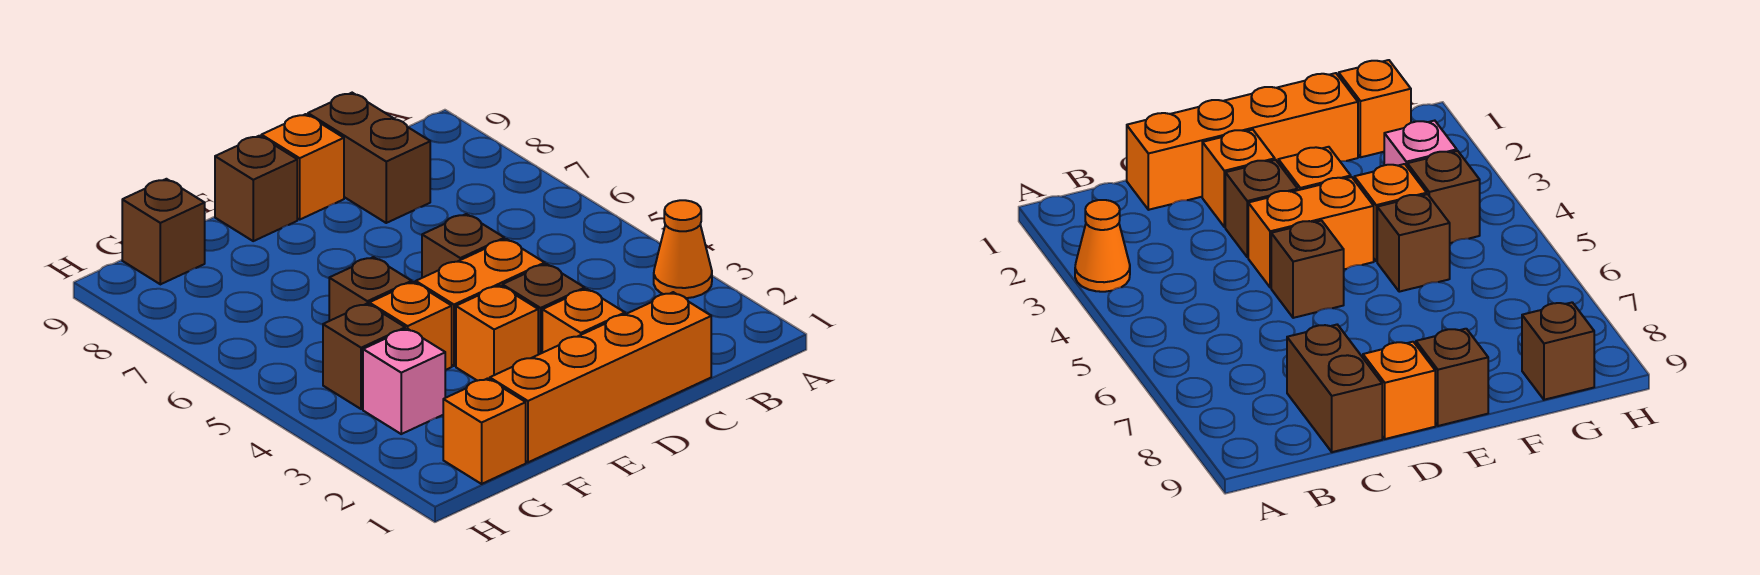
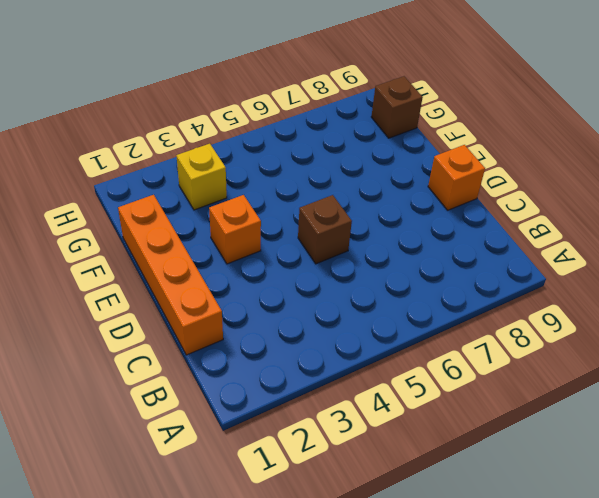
yellow 1x1 brick [176,144,227,210] -> pink 1x1 brick [363,329,445,434]
none -> orange 1x1 cone [654,200,712,298]
none -> brown 1x2 brick [308,93,430,223]
none -> orange 1x1 brick [542,289,625,353]

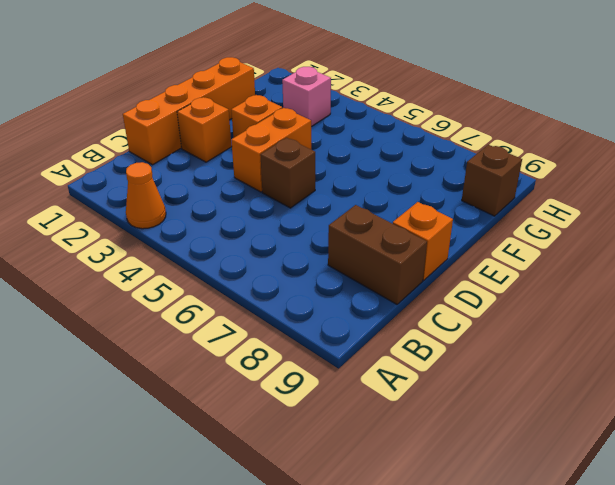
none -> brown 1x1 brick [502,264,585,355]
none -> brown 1x1 brick [215,136,297,241]
none -> orange 1x1 brick [369,282,452,370]

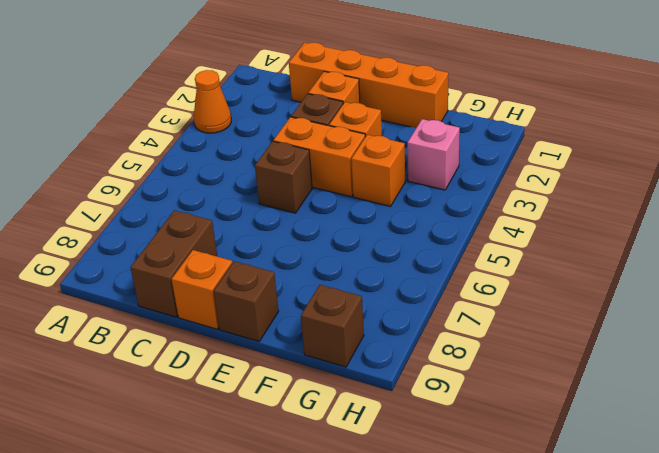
none -> brown 1x1 brick [329,257,412,321]
none -> orange 1x1 brick [443,379,526,484]
none -> brown 1x1 brick [323,304,405,409]

